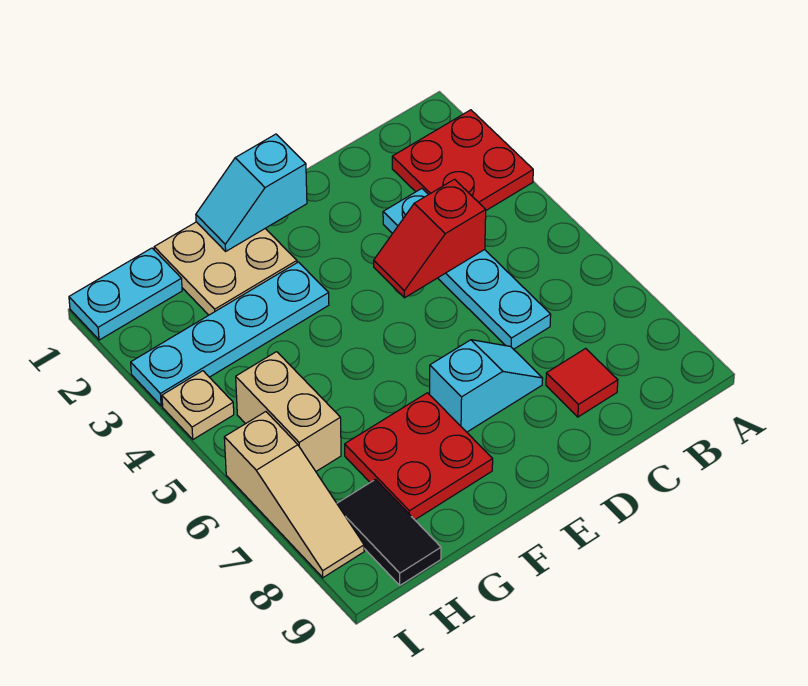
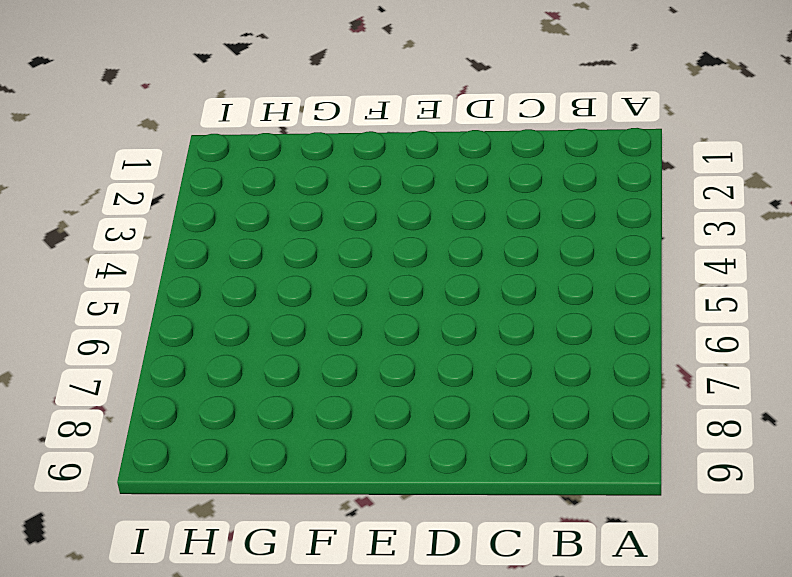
none -> red 2x2 plate [392,110,533,210]
none -> cyan 1x4 plate [383,189,551,349]
none -> red 1x1 tile [546,348,618,417]

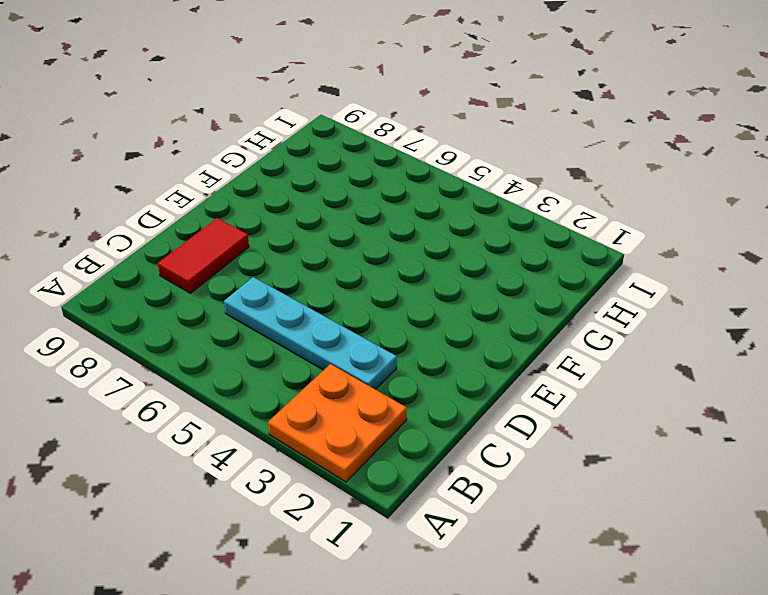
orange 2x2 plate [268,364,407,482] -> red 2x2 plate [392,110,533,210]
red 1x2 tile [158,218,249,293] -> red 1x1 tile [546,348,618,417]
none -> cyan 1x2 slope [430,340,543,432]
none -> tan 2x2 plate [154,222,297,315]
none -> cyan 1x4 plate [131,262,329,406]

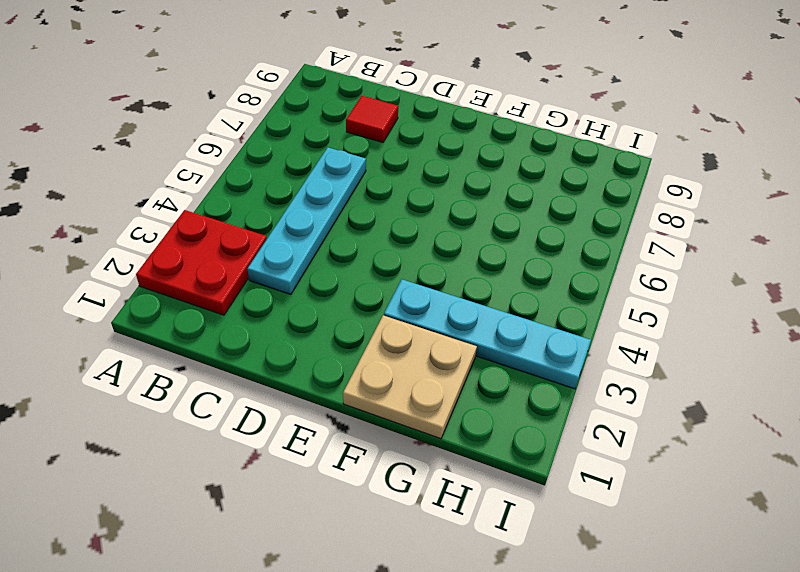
none -> cyan 1x2 slope [430,340,543,432]
none -> red 2x2 plate [345,393,493,520]
none -> cyan 1x2 plate [69,248,182,340]

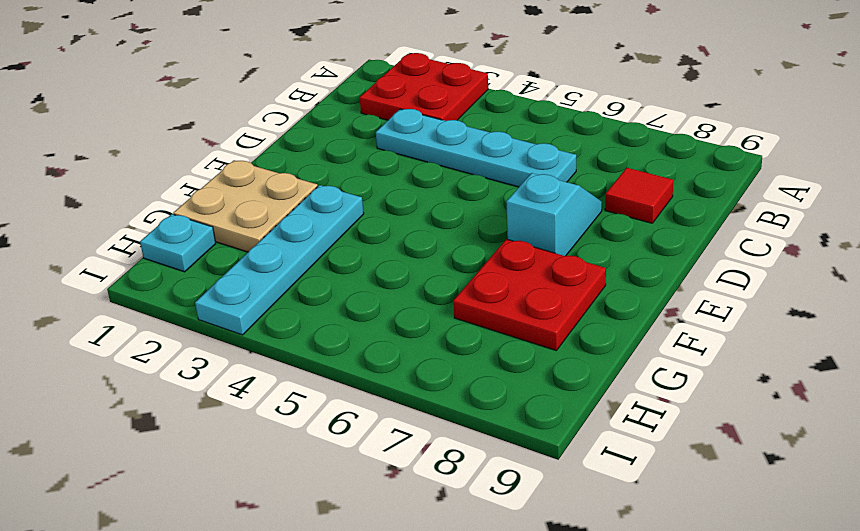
cyan 1x1 plate [140,214,216,272] -> cyan 1x2 plate [69,248,182,340]
none -> tan 1x2 brick [236,352,341,471]
none -> black 1x2 tile [337,480,441,585]
none -> tan 1x1 plate [162,371,234,439]

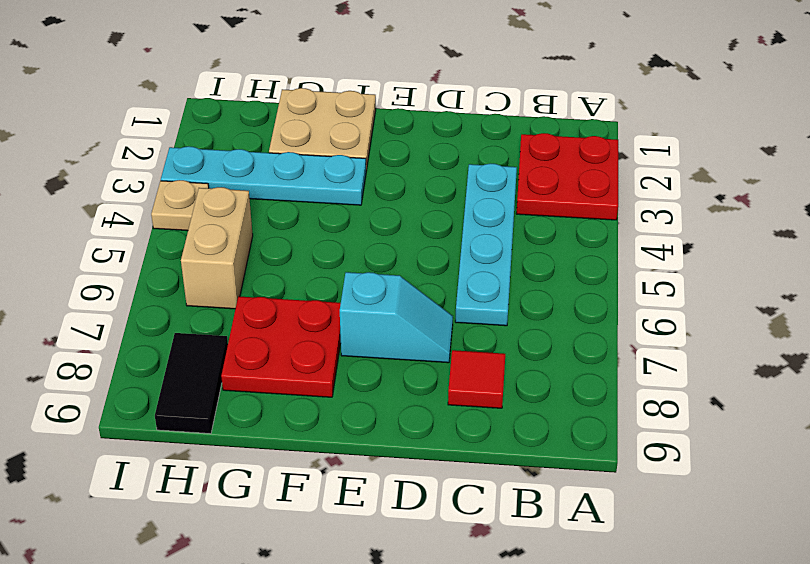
none -> cyan 1x2 plate [69,248,182,340]
none -> tan 1x3 slope [224,412,364,578]
none -> red 1x2 slope [374,179,486,298]

